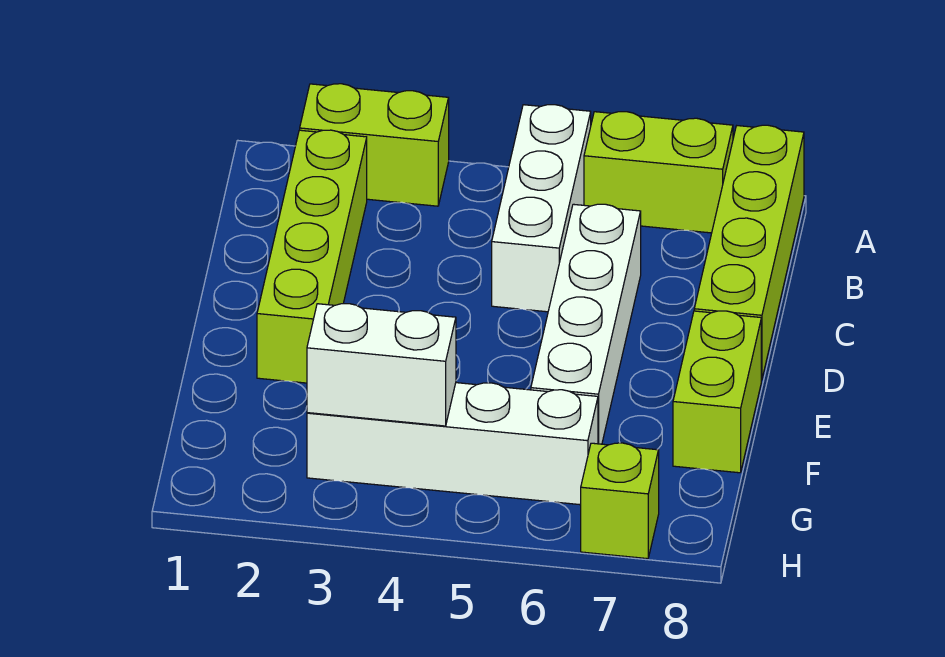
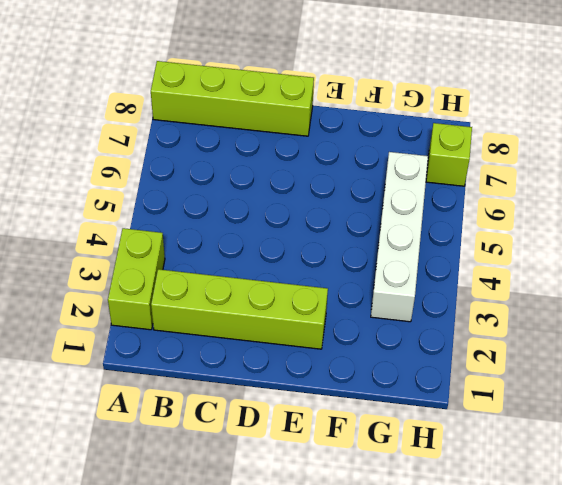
none -> white 1x3 brick [492,105,591,312]
none -> lime 1x2 brick [584,112,733,233]

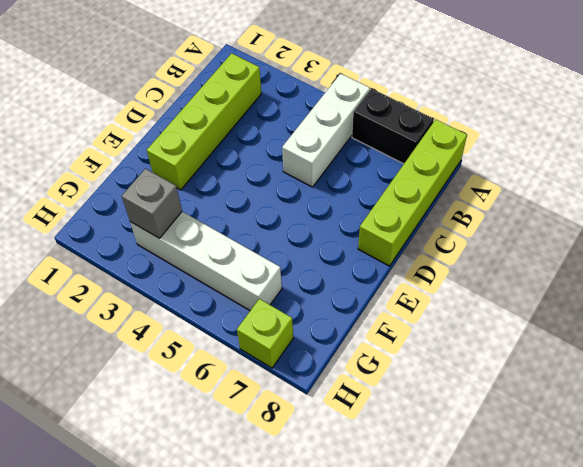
black 1x2 brick [352,89,434,164] -> lime 1x2 brick [584,112,733,233]
grey 1x1 brick [122,169,182,238] -> white 1x2 brick [307,304,456,426]
none -> lime 1x2 brick [300,84,449,206]
none -> white 1x4 brick [531,204,641,444]

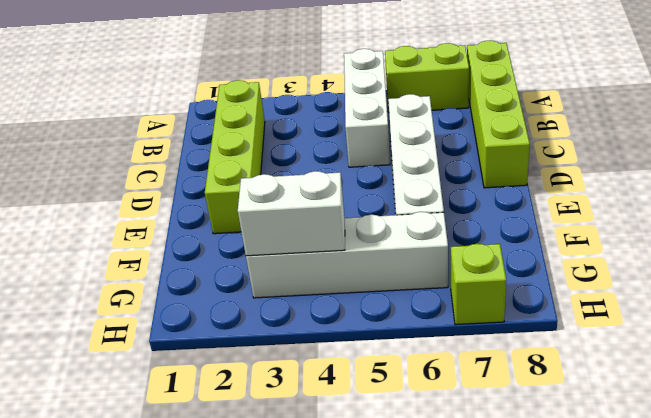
none -> lime 1x2 brick [300,84,449,206]
none -> lime 1x2 brick [673,311,761,473]

